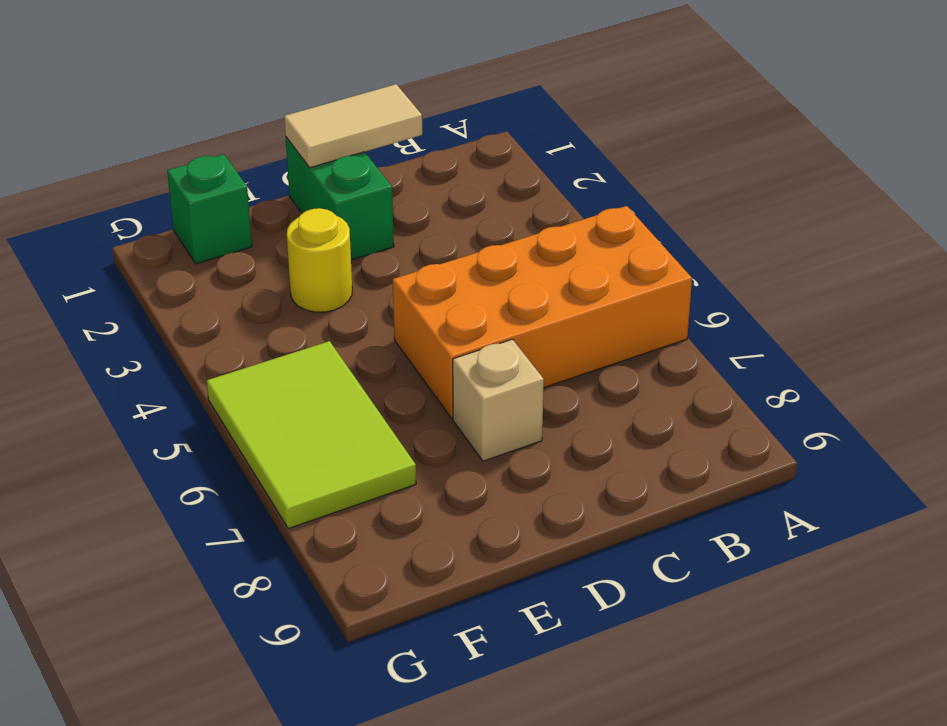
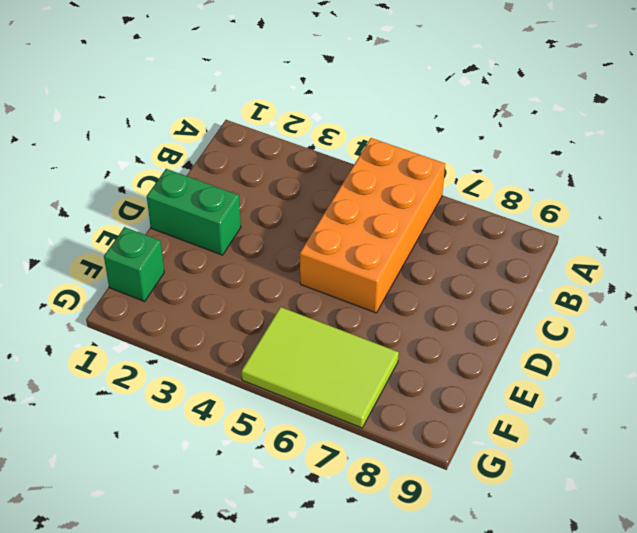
none -> tan 1x1 brick [453,339,544,461]
none -> yellow 1x1 round brick [287,208,352,312]

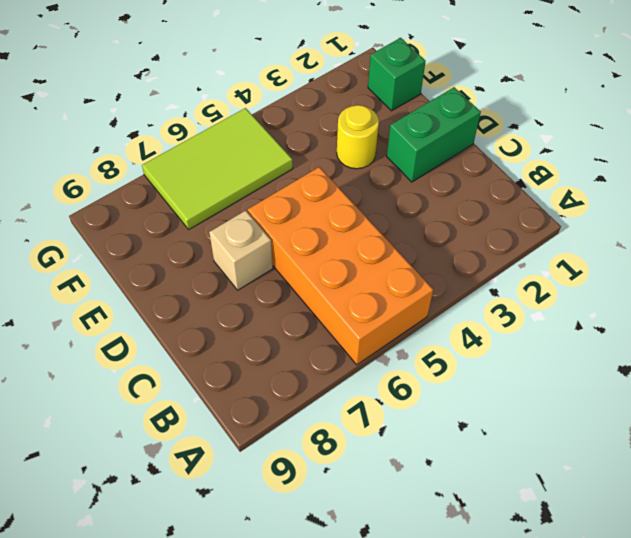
none -> tan 1x2 tile [284,84,422,168]

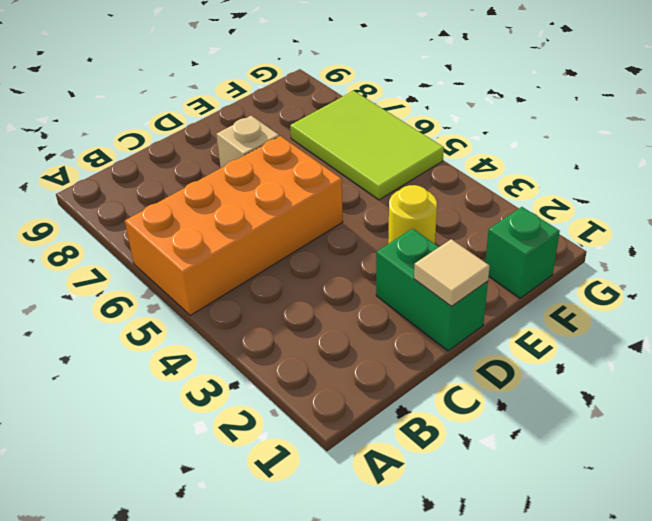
tan 1x1 tile [414,239,490,307] -> tan 1x2 tile [284,84,422,168]

